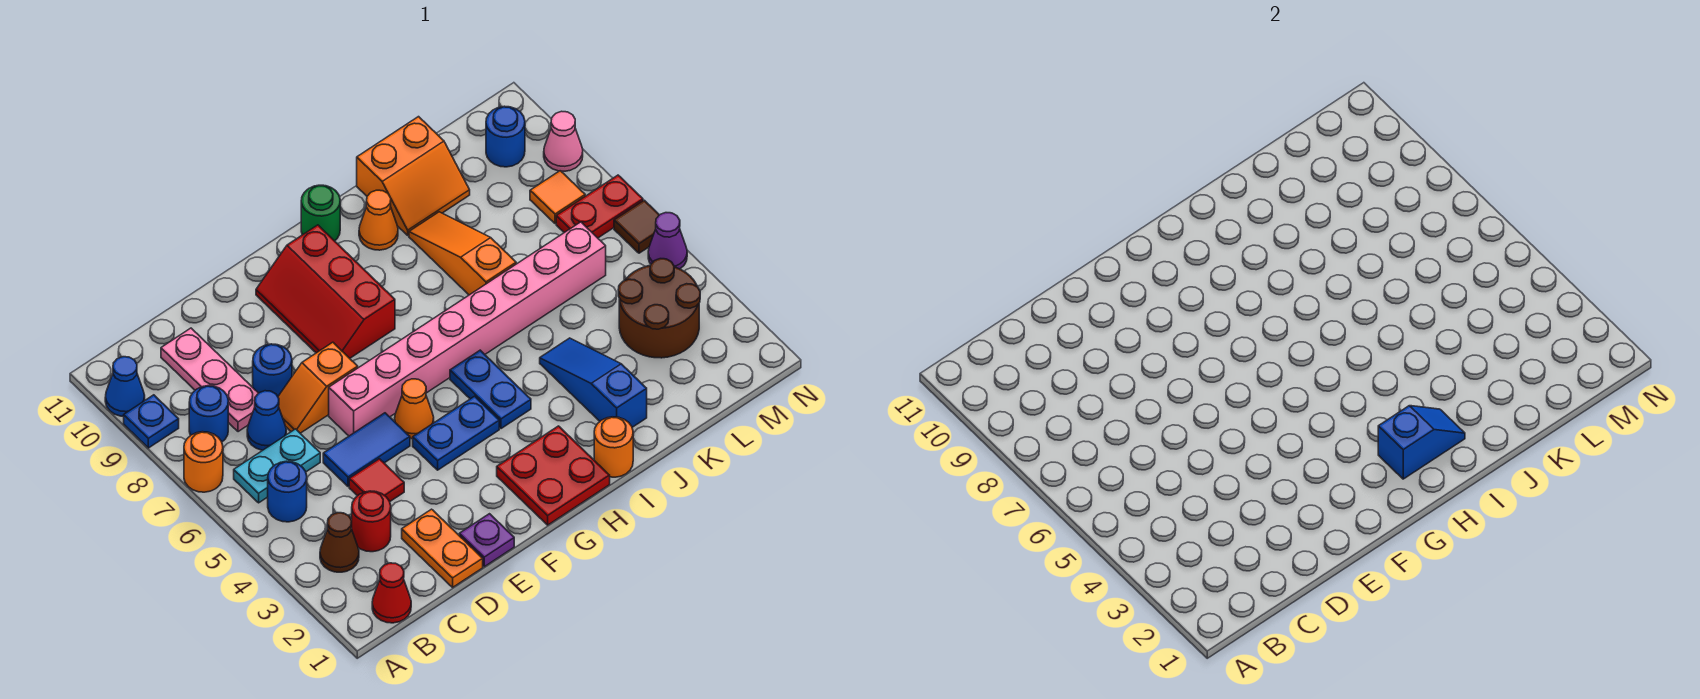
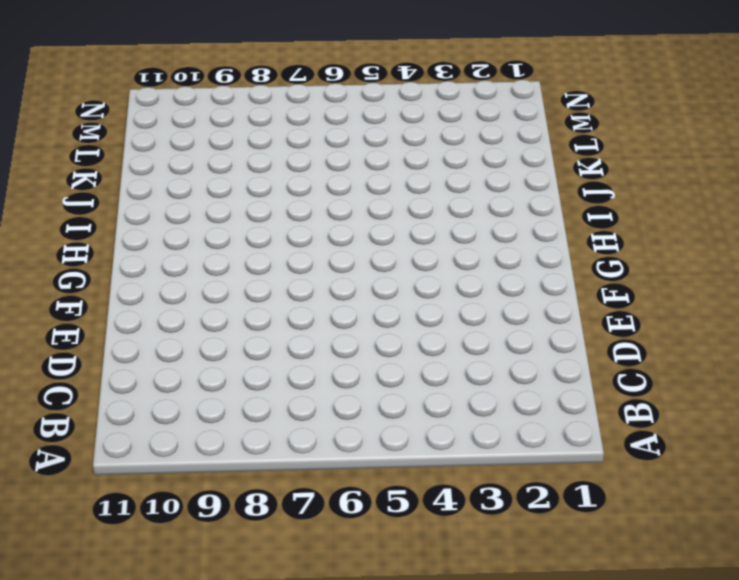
none -> orange 1x1 round brick [184,432,223,492]
none -> blue 1x1 plate [124,395,179,448]
none -> blue 1x1 cone [105,357,145,416]
none -> red 1x1 cone [372,563,411,623]

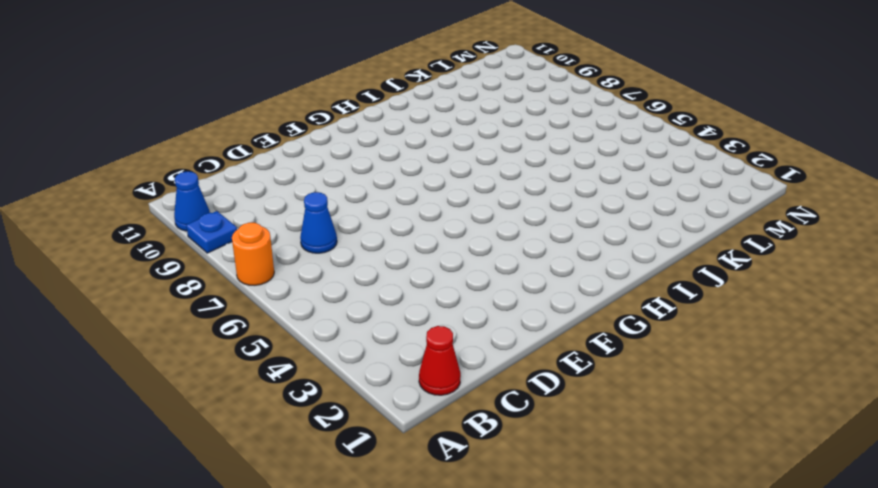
none -> brown 1x1 cone [320,513,359,572]
none -> blue 1x1 round brick [268,461,307,522]
none -> cyan 1x2 plate [234,429,320,503]
none -> blue 1x1 round brick [189,386,228,442]

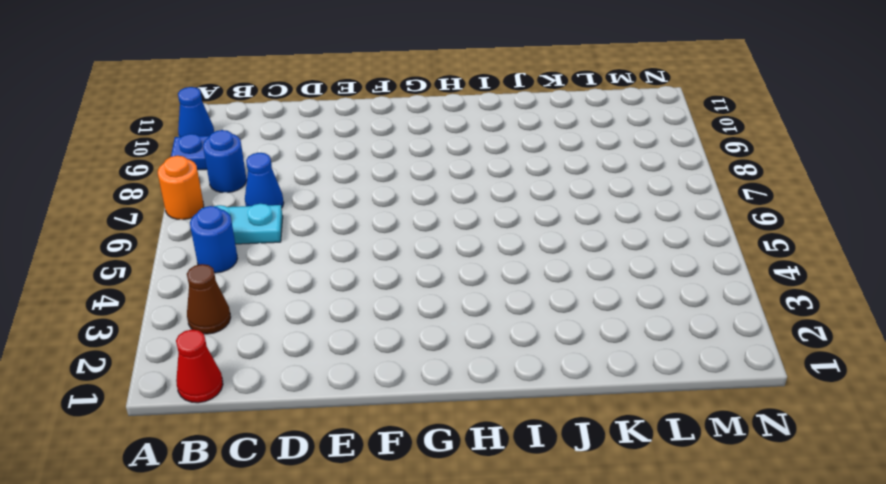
none -> red 1x1 round brick [352,491,391,552]
none -> pink 1x3 plate [161,328,258,432]
none -> orange 1x2 plate [402,509,483,587]
none -> red 1x1 tile [349,459,404,501]

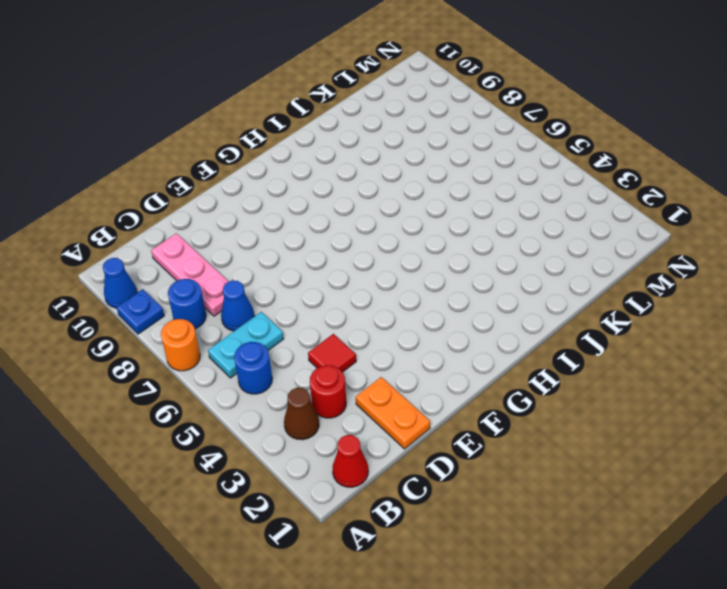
none -> blue 1x2 tile [323,413,410,487]
none -> orange 1x2 slope [278,342,358,433]
none -> blue 1x1 round brick [253,344,292,396]
none -> purple 1x1 plate [459,514,514,567]

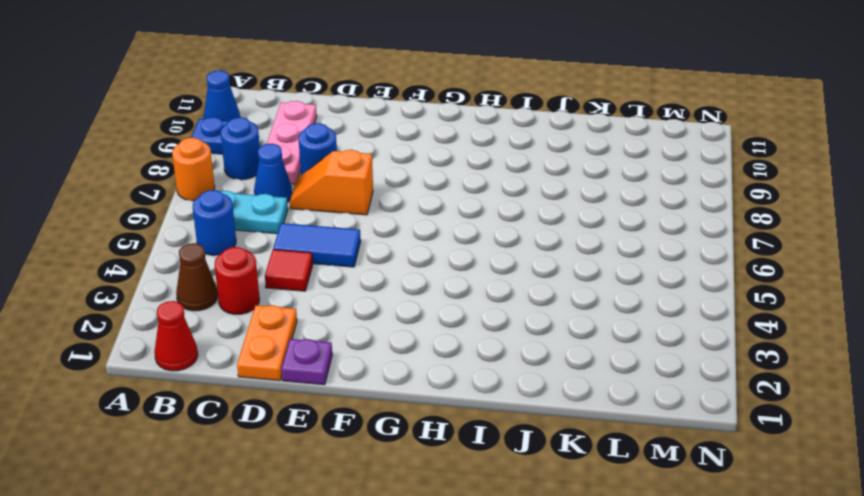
none -> pink 1x8 brick [329,222,606,436]
none -> blue 1x2 plate [413,396,499,470]
none -> orange 1x1 cone [395,379,434,439]
none -> red 2x3 slope [256,225,395,358]

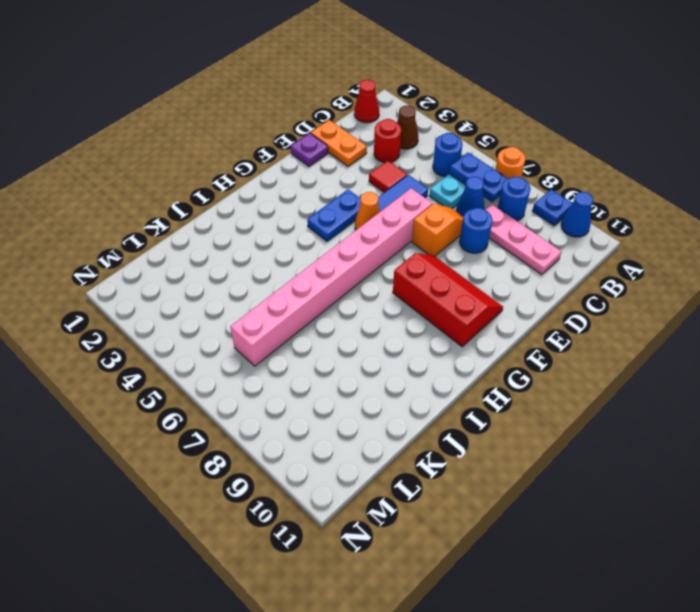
blue 1x2 plate [449,153,508,202] -> blue 1x2 plate moved to [450,350,531,429]
none -> red 2x2 plate [497,426,610,525]
none -> green 1x1 round brick [301,185,340,241]
none -> orange 1x1 round brick [594,417,633,477]
none -> orange 1x1 cone [359,190,398,250]

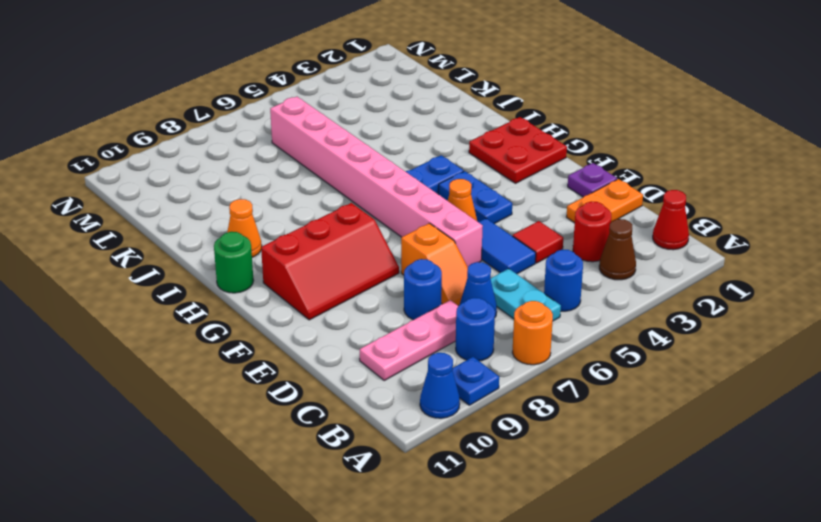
none -> orange 1x1 round brick [594,417,633,477]
none -> blue 1x3 slope [540,338,647,427]
none -> orange 1x3 slope [409,212,516,295]
none -> orange 2x2 slope [357,117,470,235]

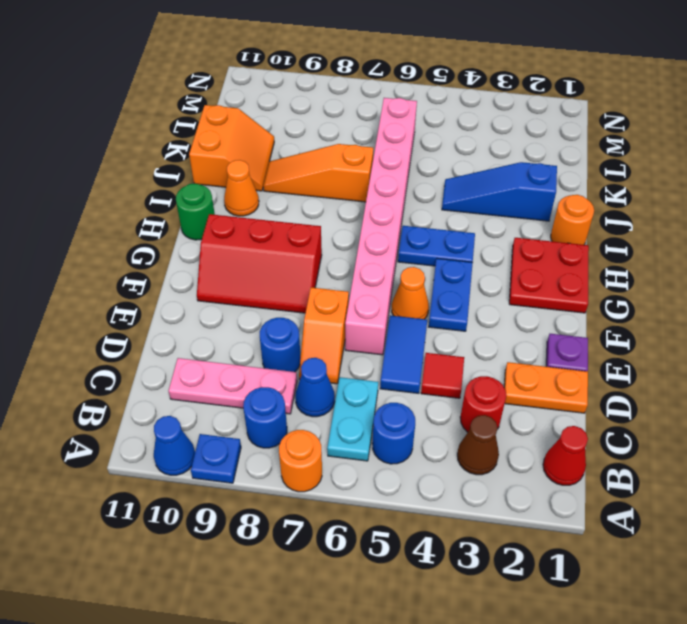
none -> brown 2x2 round brick [618,259,700,358]
none -> red 1x2 plate [556,175,643,238]
none -> orange 1x1 tile [530,171,585,224]
none -> blue 1x1 round brick [486,106,525,167]

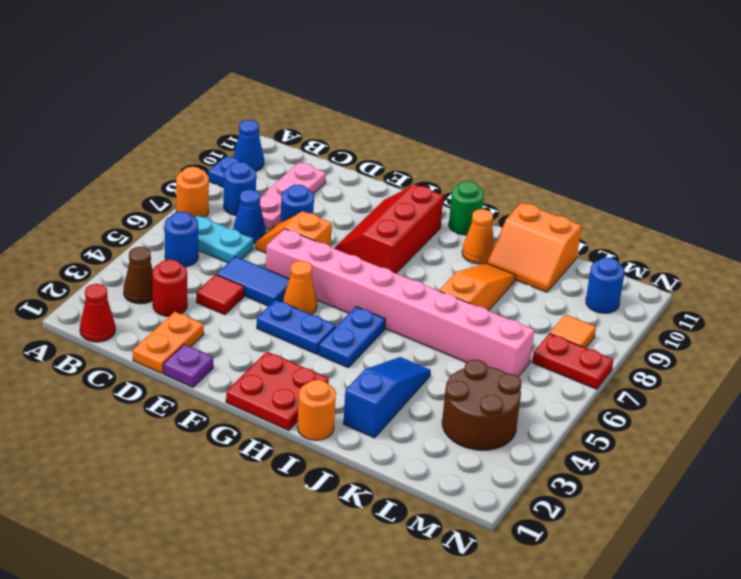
none -> purple 1x1 cone [648,213,687,269]
none -> brown 1x1 tile [614,200,659,253]
none -> pink 1x1 cone [544,111,583,171]
none -> blue 1x2 slope [1378,406,1465,479]

